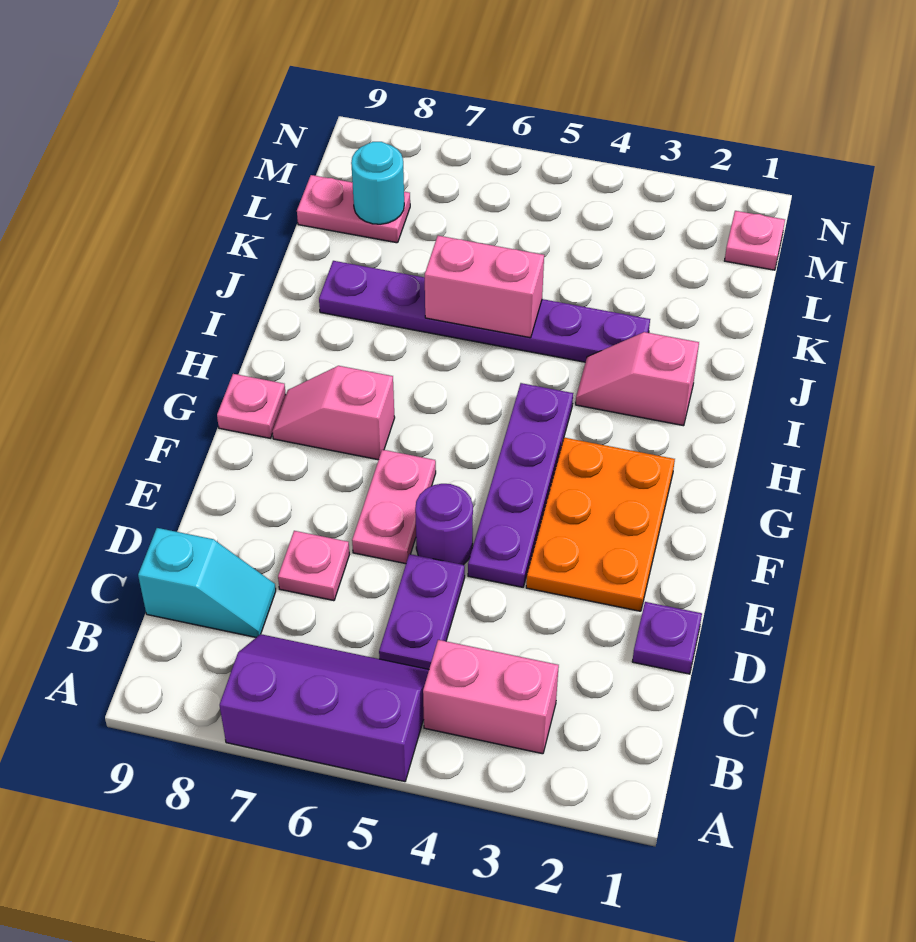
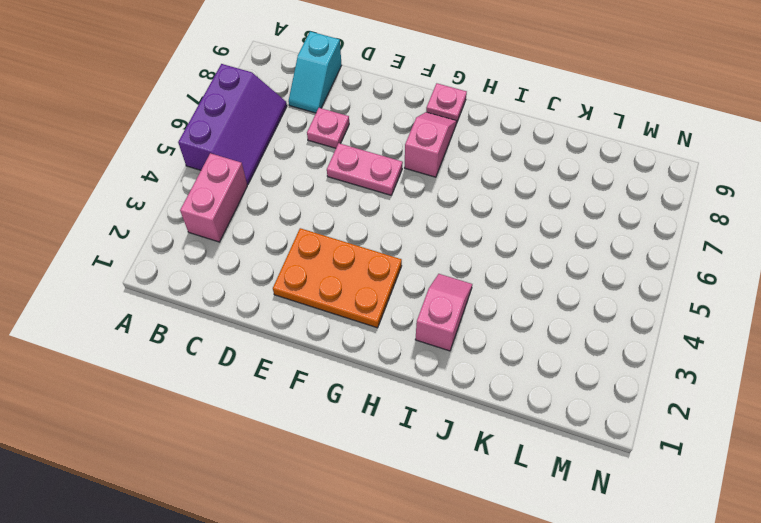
none -> purple 1x2 plate [379,554,465,669]
none -> purple 1x1 plate [632,602,702,674]
none -> purple 1x4 plate [468,383,573,587]

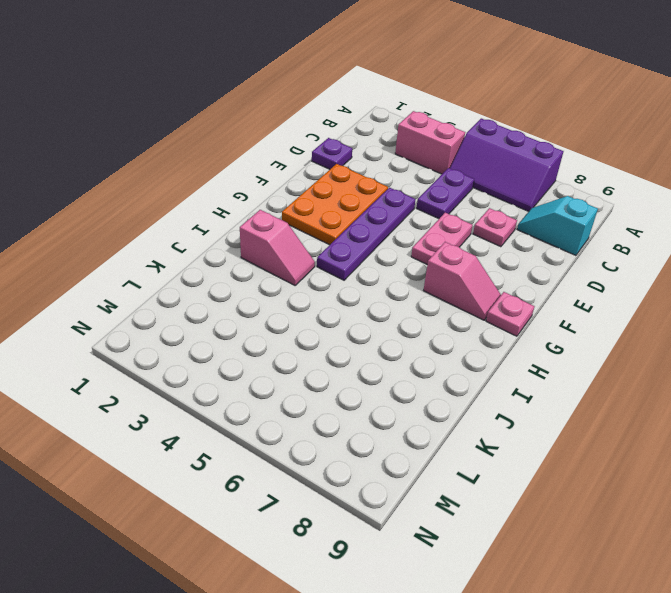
none -> purple 1x1 round brick [415,484,473,565]
none -> purple 1x6 plate [319,261,650,362]
none -> pink 1x2 plate [297,175,410,243]

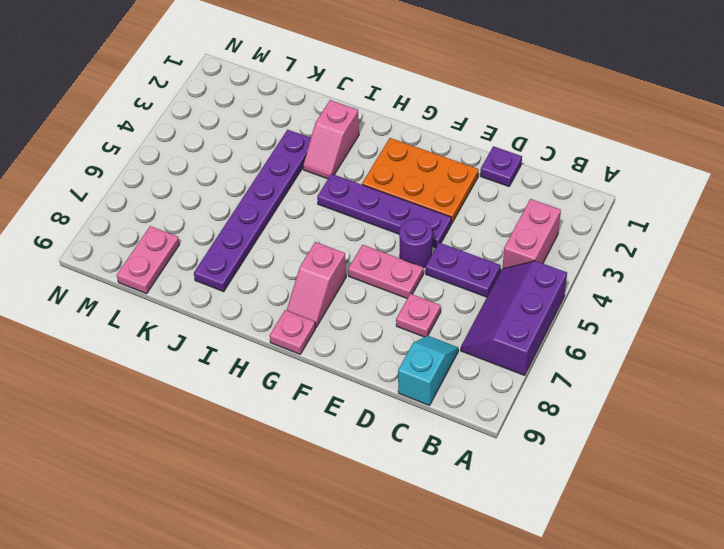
none -> pink 1x1 plate [725,211,785,270]
none -> pink 1x2 brick [425,236,544,338]
none -> cyan 1x1 round brick [351,142,404,224]

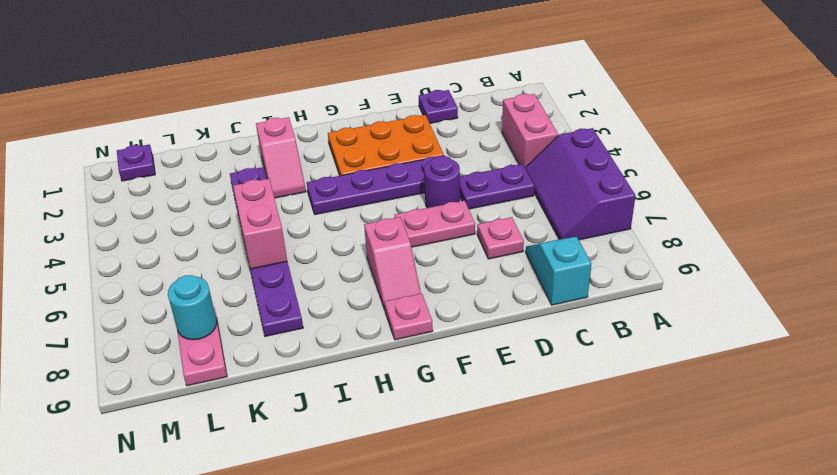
purple 1x1 plate [117,144,155,181] -> pink 1x1 plate [725,211,785,270]

